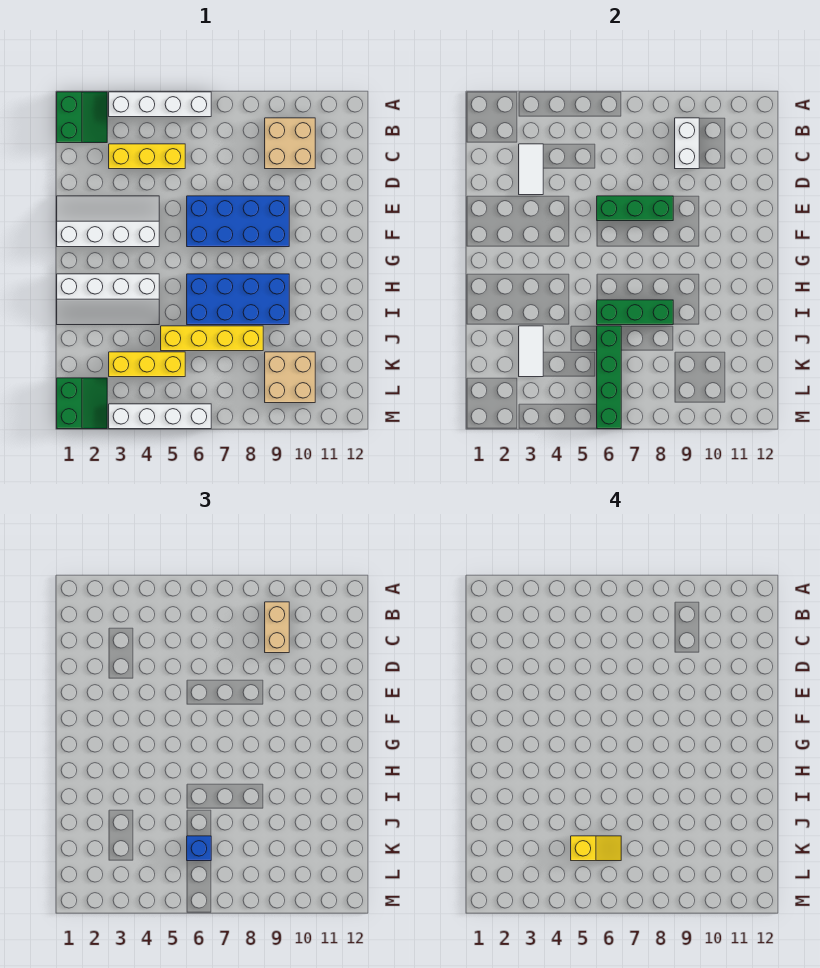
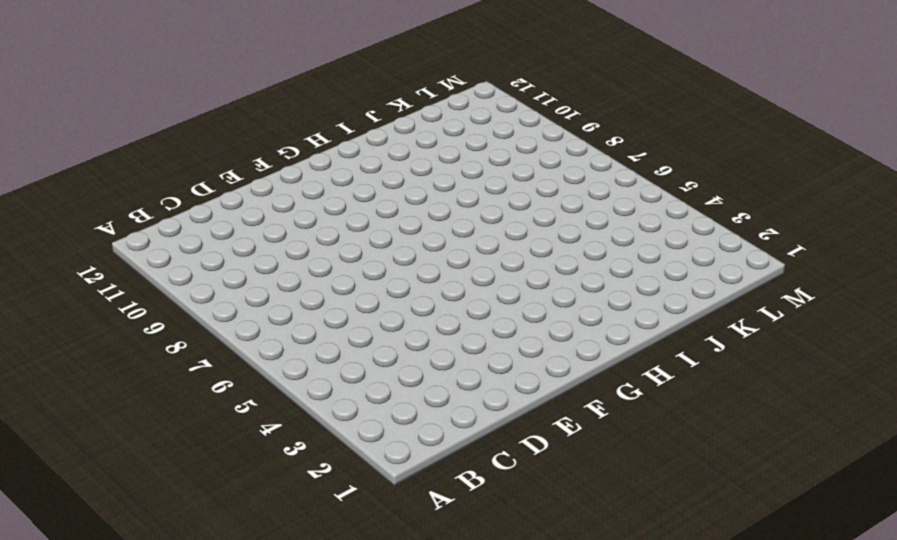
none -> green 2x2 slope [57,92,107,143]
none -> white 1x4 brick [109,92,211,117]
none -> tan 2x2 brick [265,118,315,169]

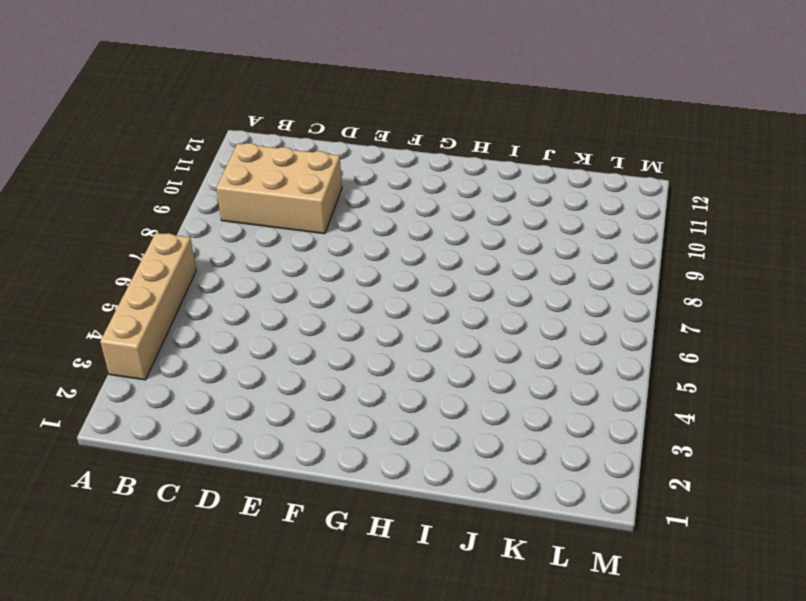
tan 1x4 brick [100,233,196,380] -> white 1x4 brick [109,92,211,117]
tan 2x3 brick [216,143,342,234] -> tan 2x2 brick [265,118,315,169]
none -> green 2x2 slope [57,92,107,143]
none -> yellow 1x3 brick [109,144,185,169]
none -> white 2x4 slope [57,196,159,247]

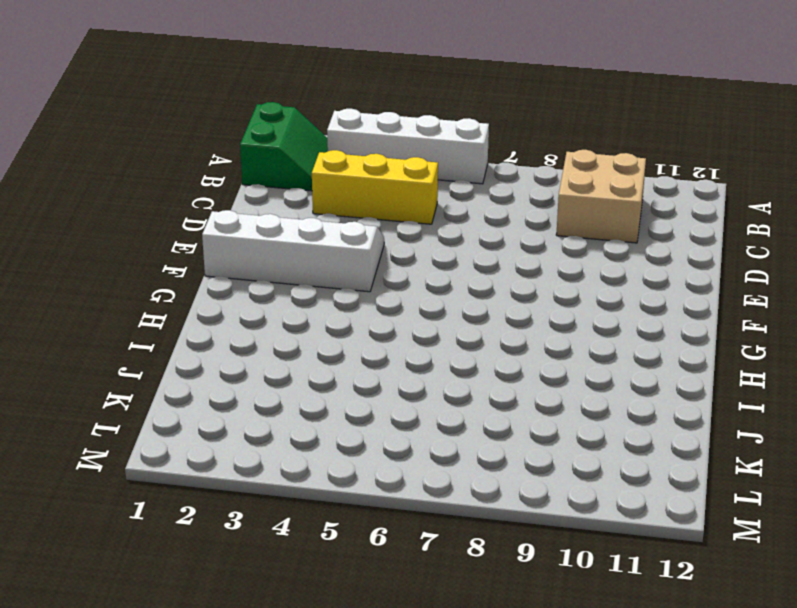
none -> blue 2x4 brick [187,196,289,247]
none -> white 2x4 slope [57,274,159,325]
none -> blue 2x4 brick [187,274,289,325]

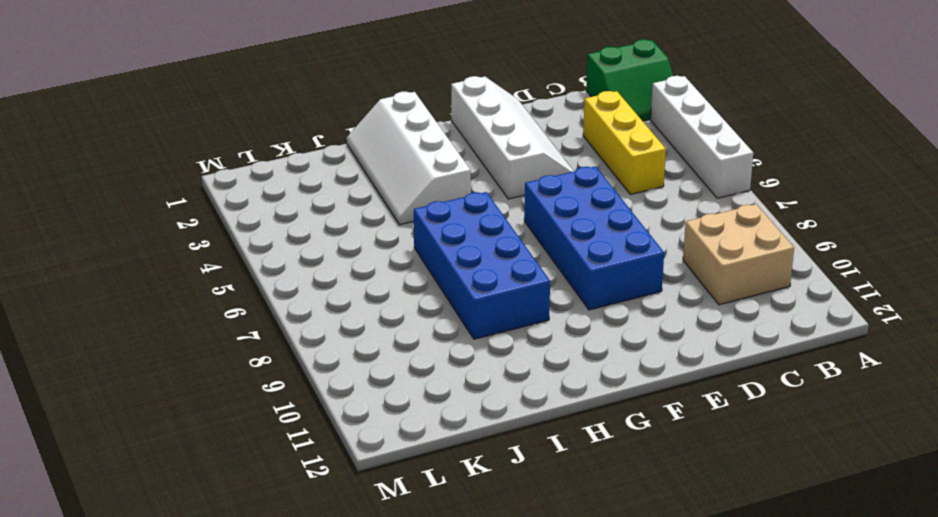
none -> yellow 1x4 brick [161,326,263,351]
none -> yellow 1x3 brick [109,352,185,377]
none -> tan 2x2 brick [265,352,315,403]

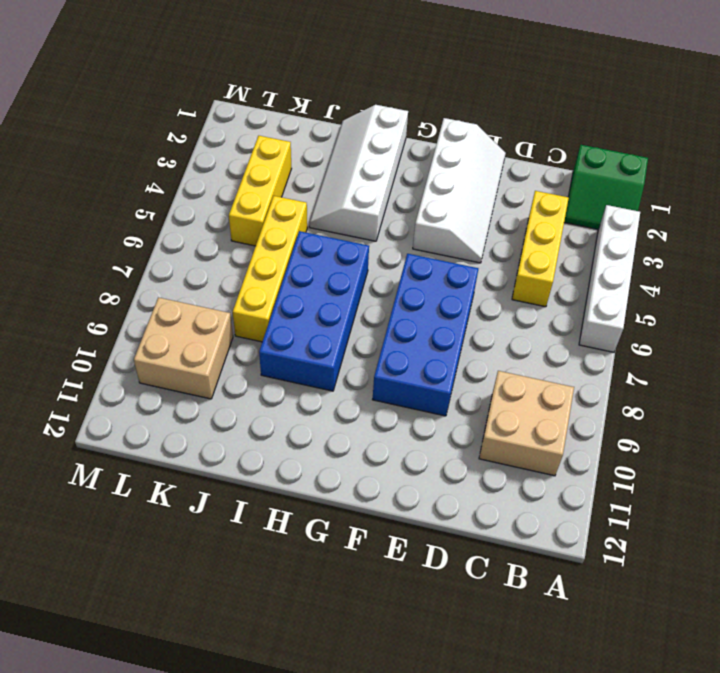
none -> green 2x2 slope [57,378,107,429]
none -> white 1x4 brick [109,404,211,429]
none -> white 1x2 brick [675,118,699,169]

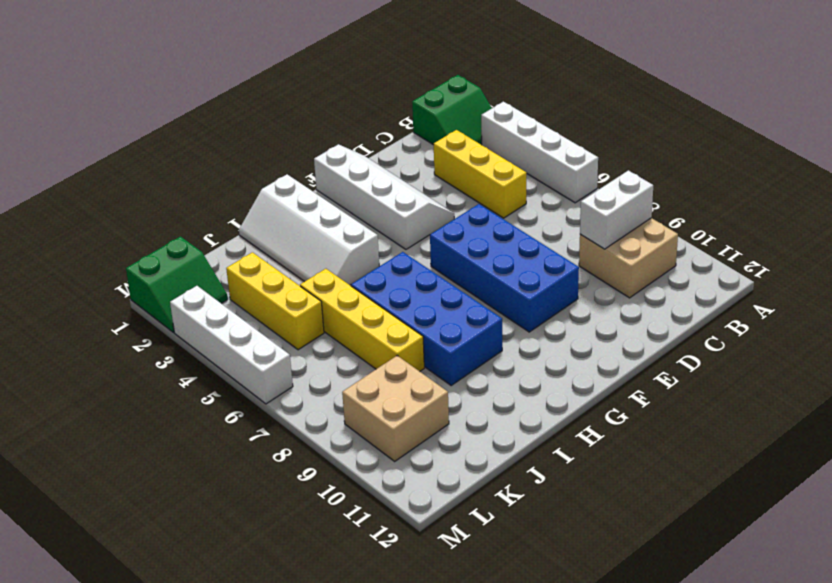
none -> white 1x2 tile [519,144,543,195]
none -> green 1x3 brick [597,196,673,221]
none -> green 1x3 brick [597,300,673,325]

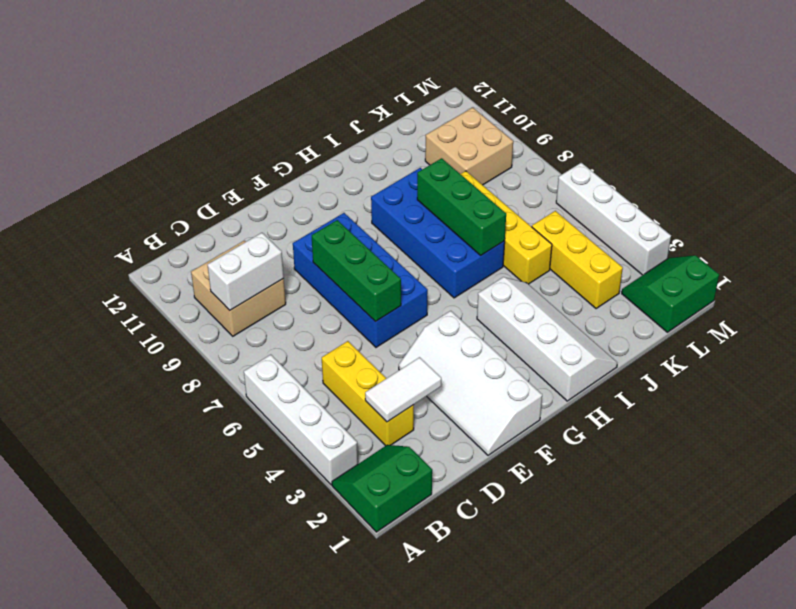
none -> white 1x2 tile [519,326,543,377]
none -> green 1x4 brick [597,326,621,429]
none -> tan 1x2 brick [265,602,289,653]

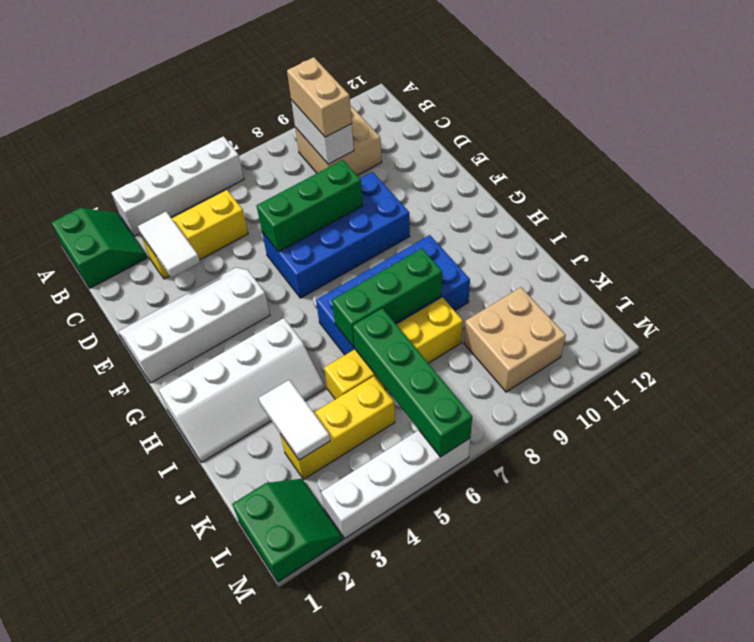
none -> blue 1x1 brick [187,836,211,861]
none -> yellow 1x2 slope [571,836,621,861]

